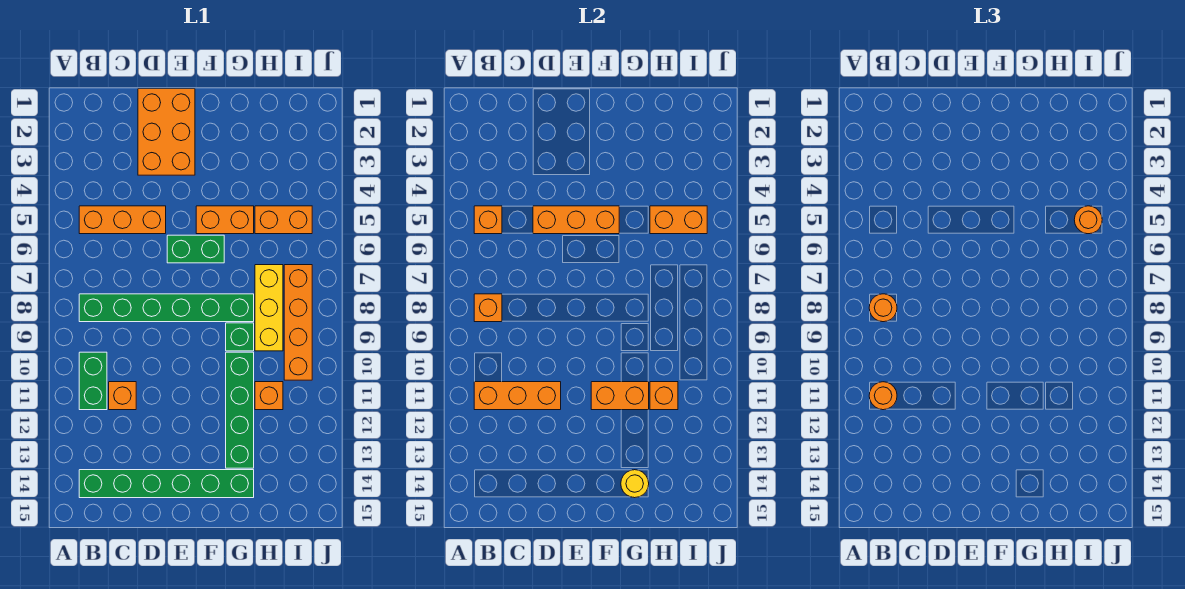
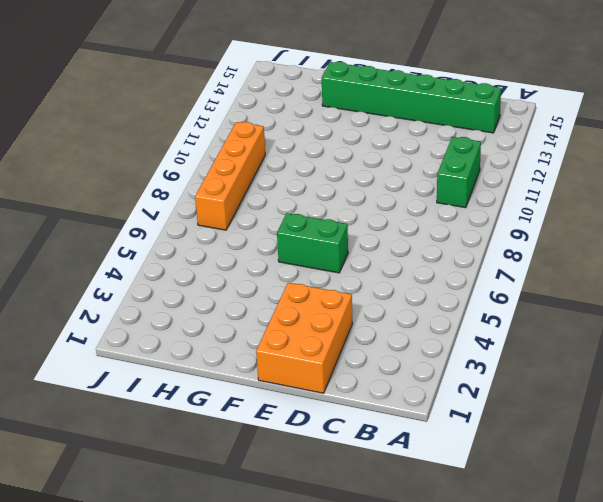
none -> orange 1x3 brick [79,206,166,234]
none -> green 1x6 brick [79,294,254,322]
none -> orange 1x1 brick [109,382,136,410]

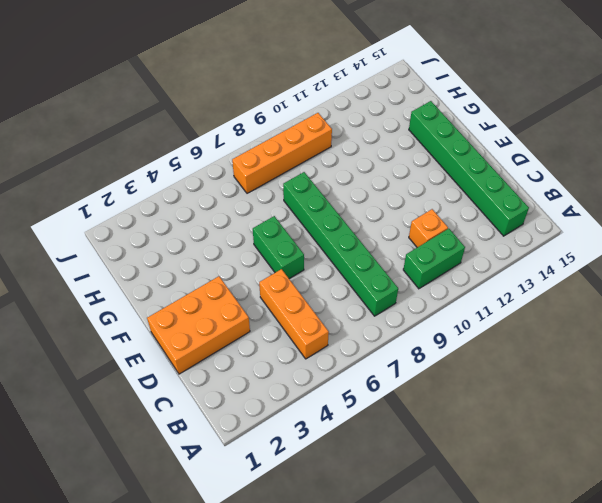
none -> orange 1x2 brick [196,206,254,234]
none -> green 1x1 brick [226,323,254,351]
none -> green 1x4 brick [226,352,254,468]

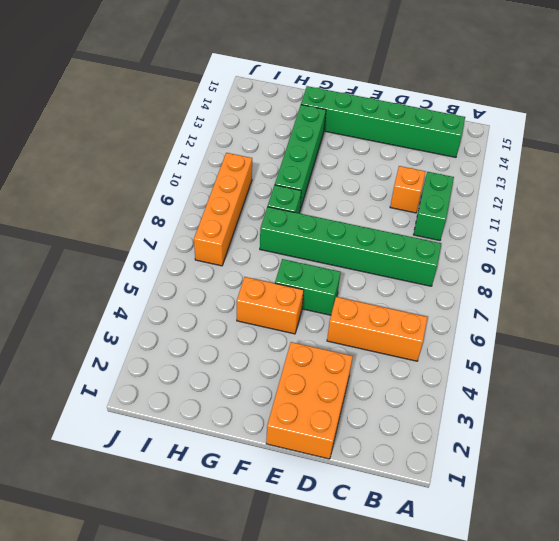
none -> orange 1x2 brick [255,206,312,234]
none -> yellow 1x3 brick [255,265,283,351]
none -> orange 1x1 brick [255,382,283,410]

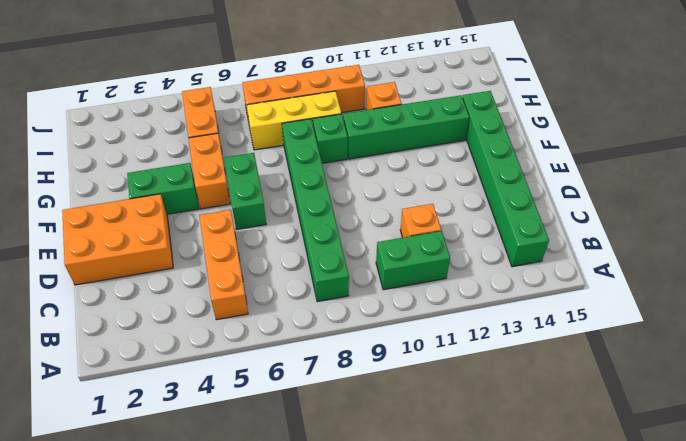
green 1x2 brick [127,163,199,214] -> none
none -> orange 1x1 brick [474,206,502,234]
none -> orange 1x1 brick [474,294,502,322]
none -> orange 1x3 brick [474,382,561,410]

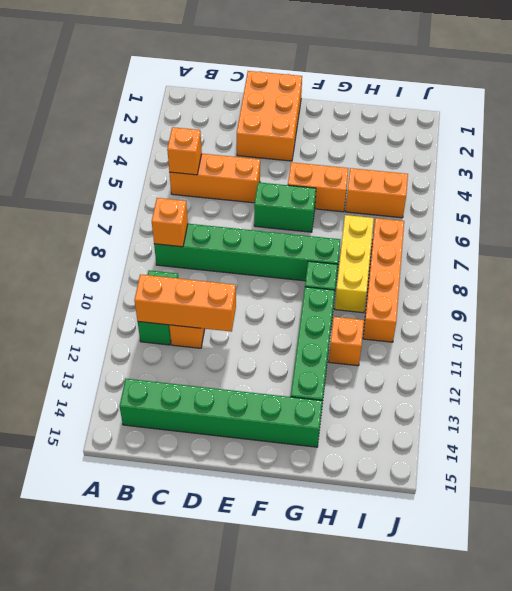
none -> orange 1x3 brick [533,206,619,234]
none -> orange 1x2 brick [591,382,649,410]
none -> yellow 1x1 round brick [621,470,649,498]

